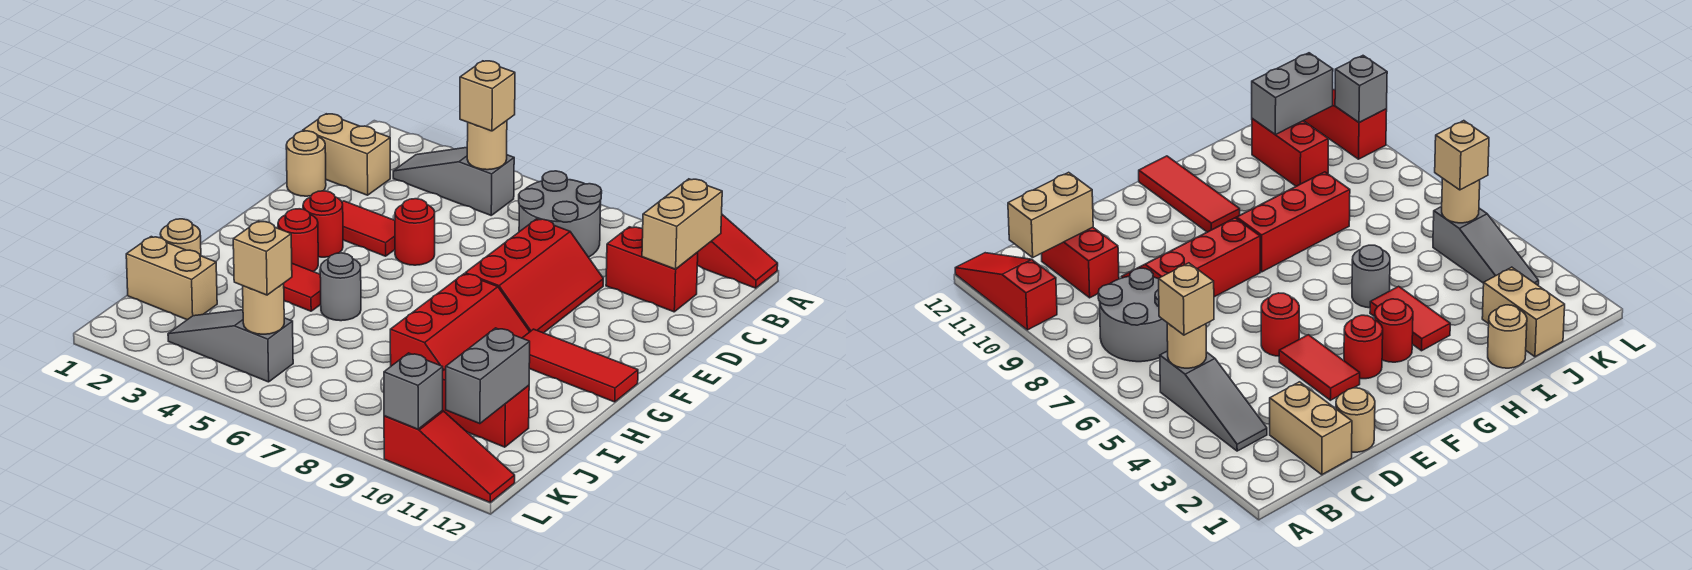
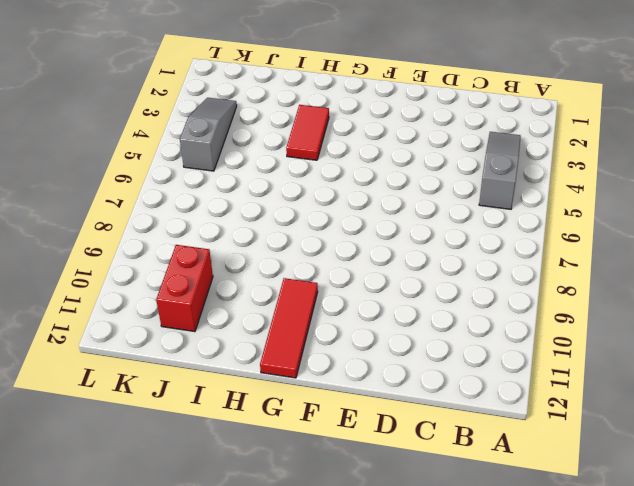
none -> red 1x3 slope [697,215,778,288]
none -> grey 2x2 round brick [519,171,602,257]
none -> tan 1x2 brick [303,114,390,195]

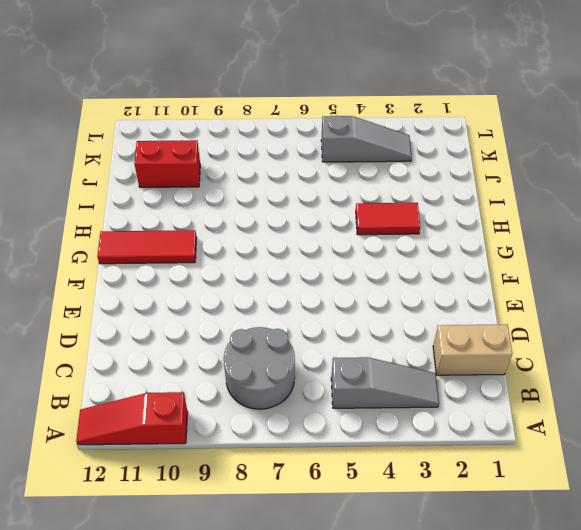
none -> red 1x2 brick [606,227,698,312]
none -> tan 1x1 round brick [286,131,326,196]
none -> red 2x3 slope [465,219,603,333]

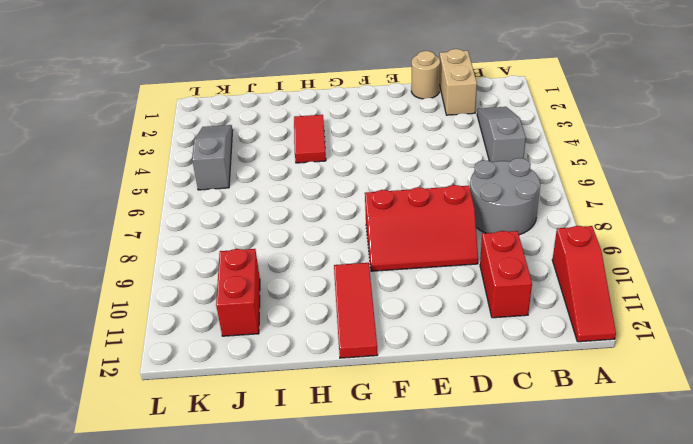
none -> red 1x2 tile [342,201,395,256]
none -> red 1x1 round brick [395,199,435,265]
none -> red 1x1 round brick [303,191,343,257]

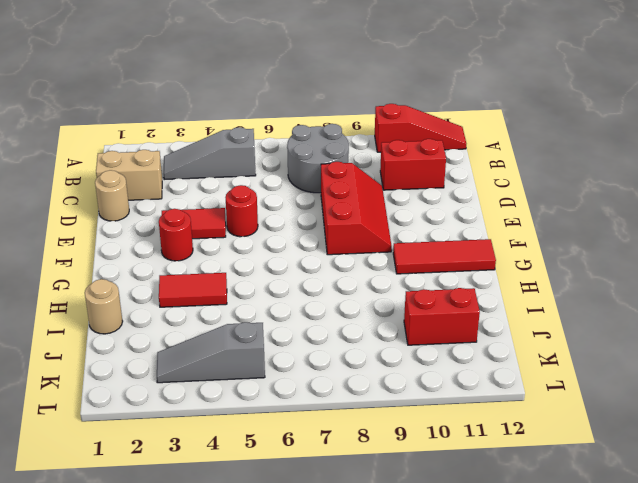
none -> red 1x1 round brick [278,209,318,272]
none -> red 2x3 slope [390,274,530,370]
none -> grey 1x1 round brick [320,253,361,321]

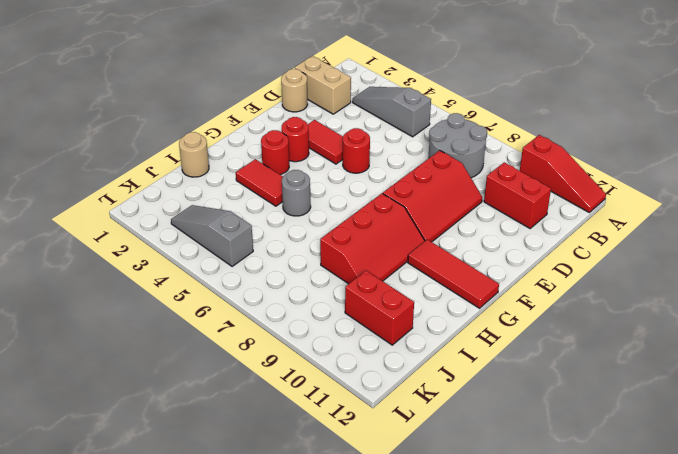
none -> tan 1x2 brick [126,237,217,320]
none -> red 1x3 slope [384,411,515,502]
none -> tan 1x1 round brick [467,121,507,170]

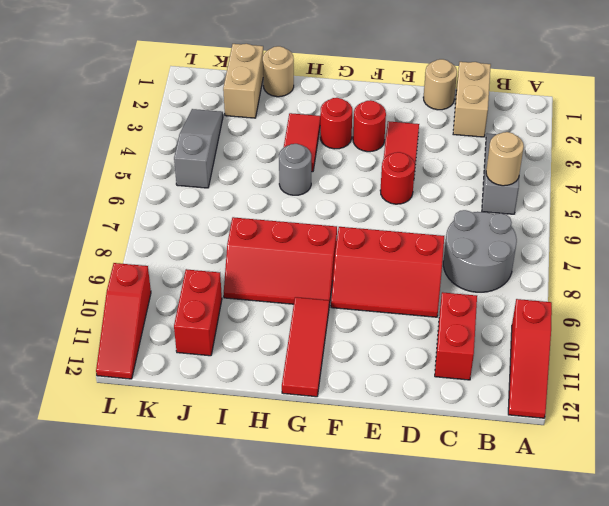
none -> tan 1x2 brick [642,179,722,269]
none -> grey 1x2 brick [446,328,530,424]
none -> tan 1x1 round brick [243,283,284,334]

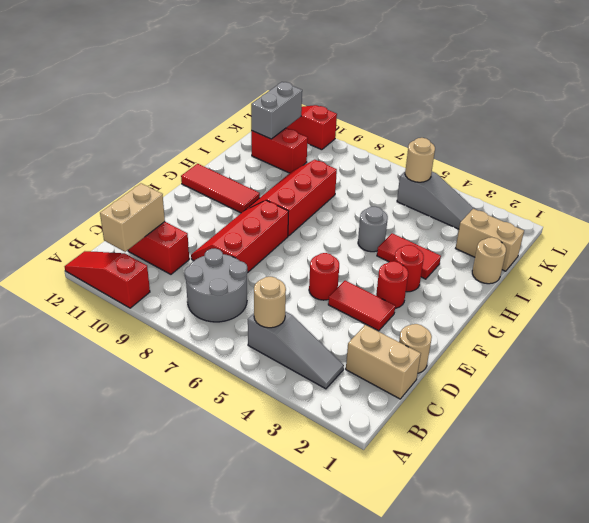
none -> grey 1x1 brick [384,353,443,429]
none -> tan 1x1 brick [460,61,515,131]
none -> tan 1x1 brick [233,221,292,295]

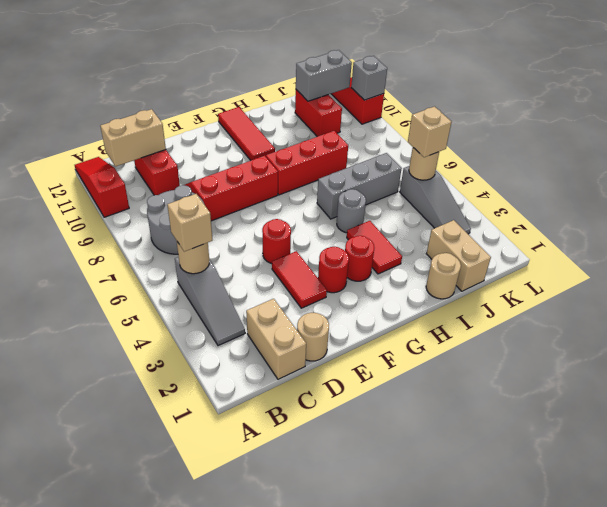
grey 1x3 brick [317,153,402,219] -> none

